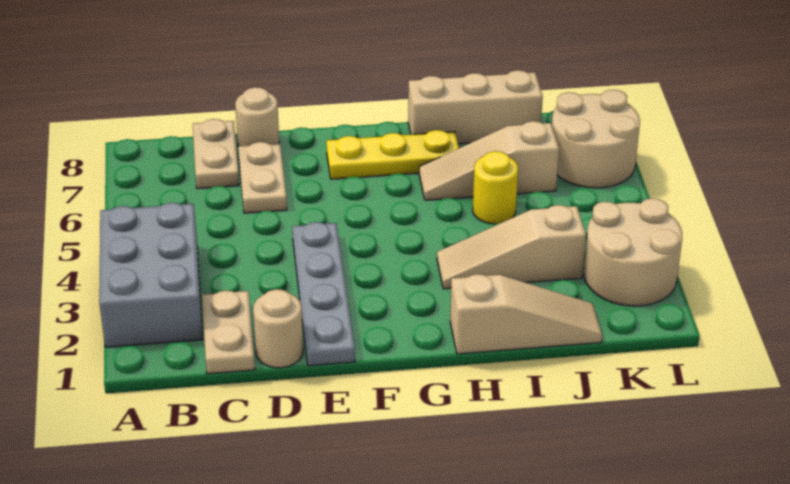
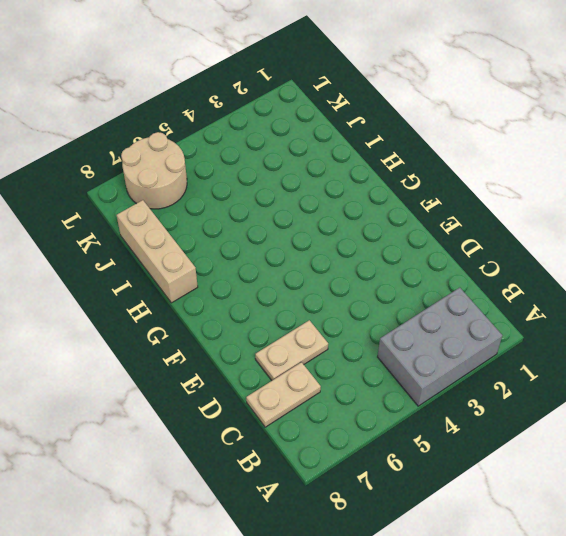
none -> tan 1x2 plate [202,291,255,374]
none -> tan 1x1 round brick [253,289,303,368]
none -> tan 1x1 round brick [235,87,279,146]

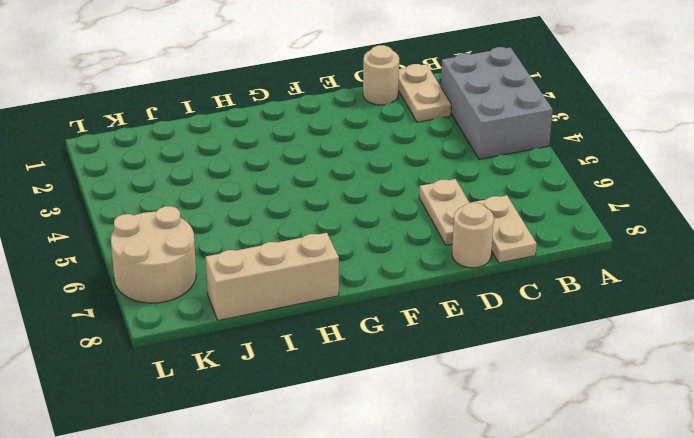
none -> grey 1x4 plate [292,222,355,366]
none -> yellow 1x3 plate [326,130,459,179]
none -> tan 1x3 slope [450,274,602,354]

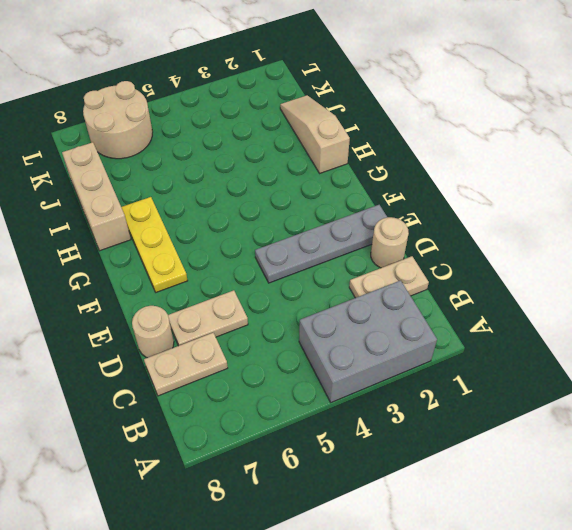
none -> tan 1x3 slope [437,205,586,289]
none -> tan 1x3 slope [419,121,559,200]
none -> yellow 1x1 round brick [473,151,518,224]

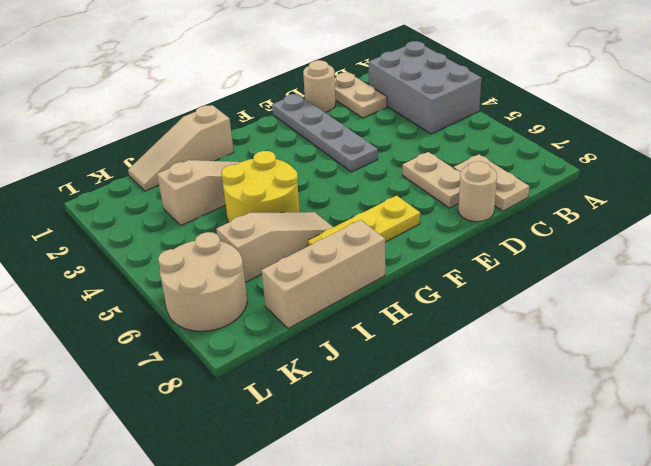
yellow 2x2 round brick [221,151,300,223] -> yellow 1x1 round brick [473,151,518,224]
none -> tan 2x2 round brick [584,198,682,306]

